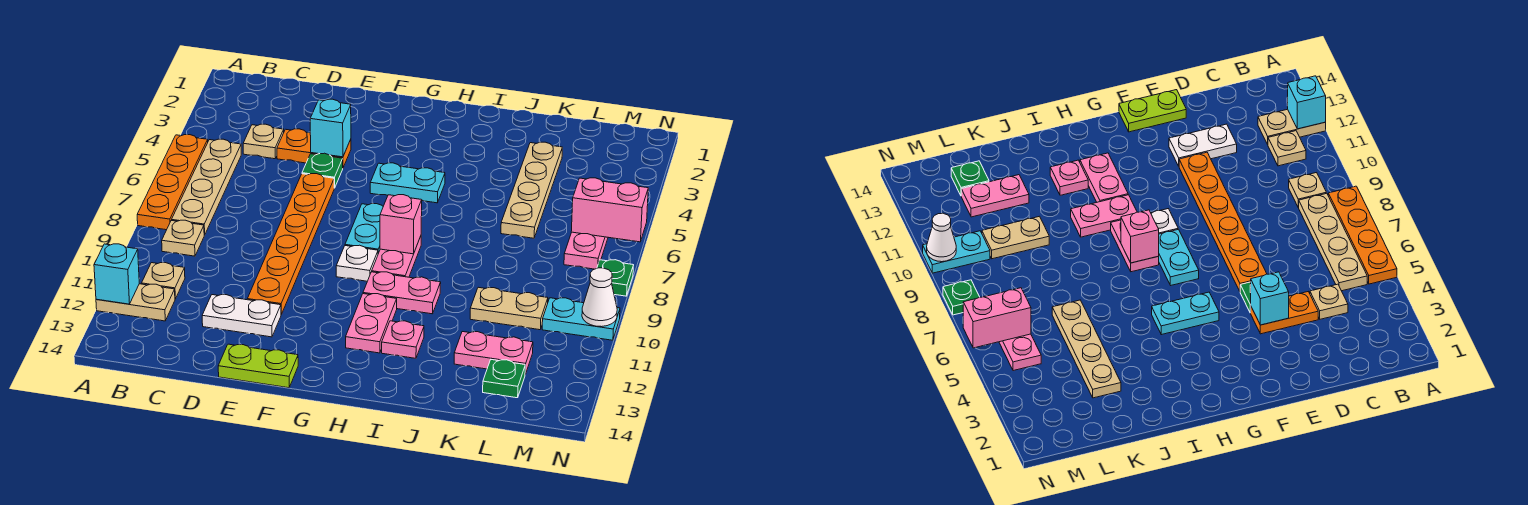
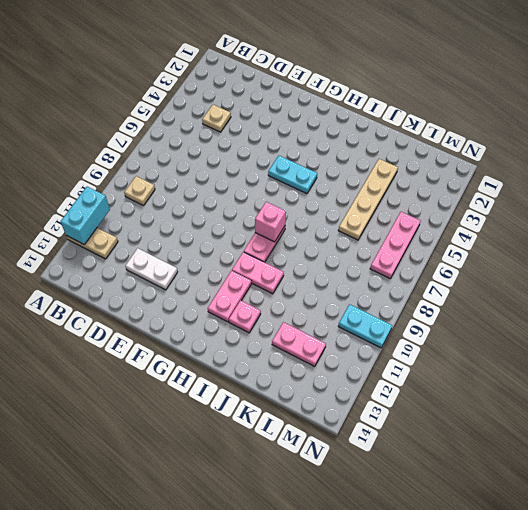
cyan 1x2 brick [60,187,110,245] -> cyan 1x1 brick [94,244,139,304]
none -> orange 1x4 plate [137,135,208,230]
none -> tan 1x4 plate [172,139,241,235]
none -> tan 1x1 plate [142,263,185,299]
none -> orange 1x2 plate [277,129,351,167]

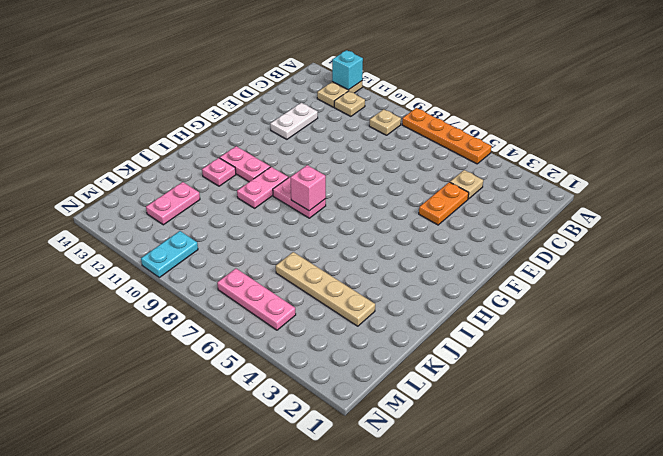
none -> tan 1x4 plate [172,139,241,235]
none -> green 1x1 plate [302,153,343,188]
none -> orange 1x6 plate [247,174,334,314]
none -> lime 1x2 plate [218,344,298,388]

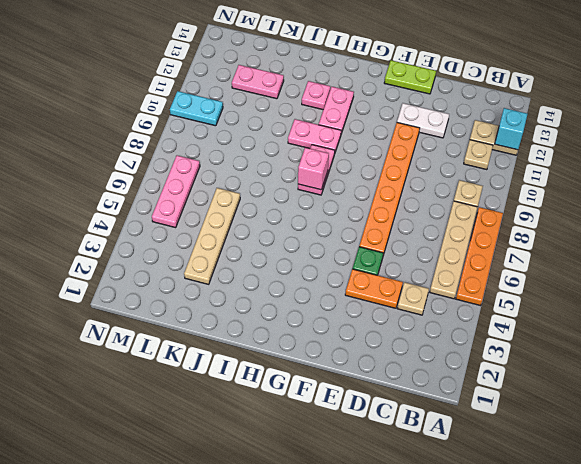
none -> cyan 1x2 plate [370,163,445,203]
none -> cyan 1x2 plate [345,204,383,253]
none -> white 1x1 plate [336,245,378,281]
none -> tan 1x2 plate [470,287,548,330]

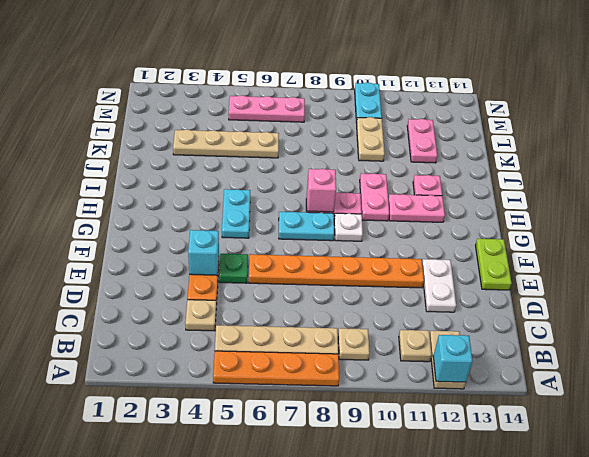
none -> green 1x1 plate [483,360,525,398]
none -> green 1x1 plate [597,260,633,296]
none -> pink 1x2 brick [571,178,648,242]
none -> white 1x1 cone [582,268,617,327]

